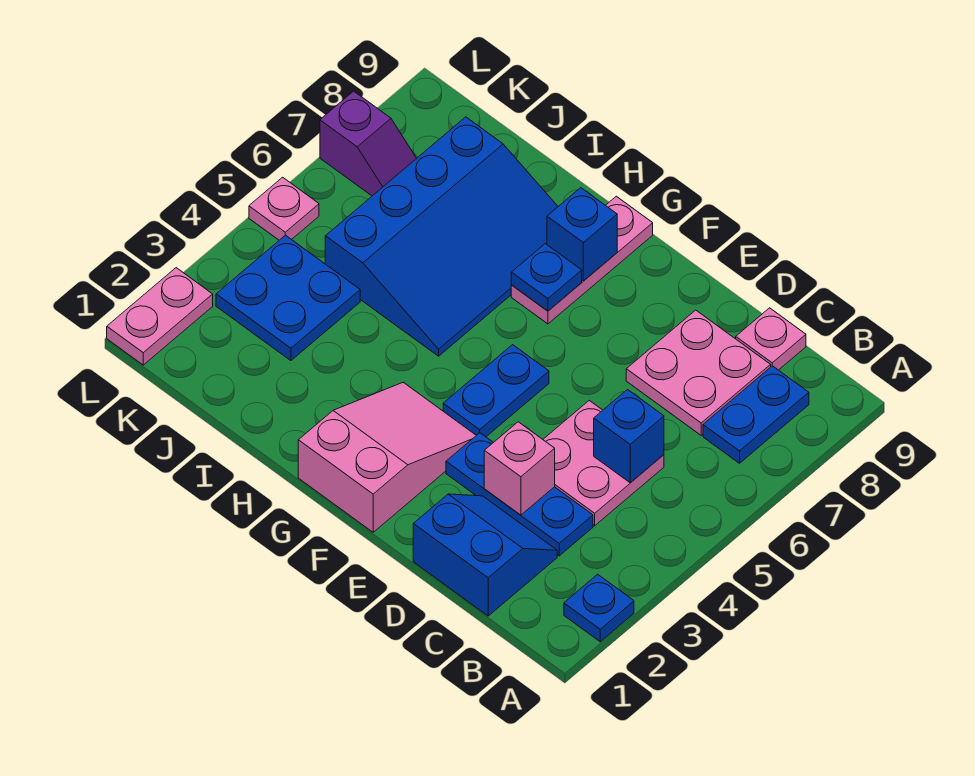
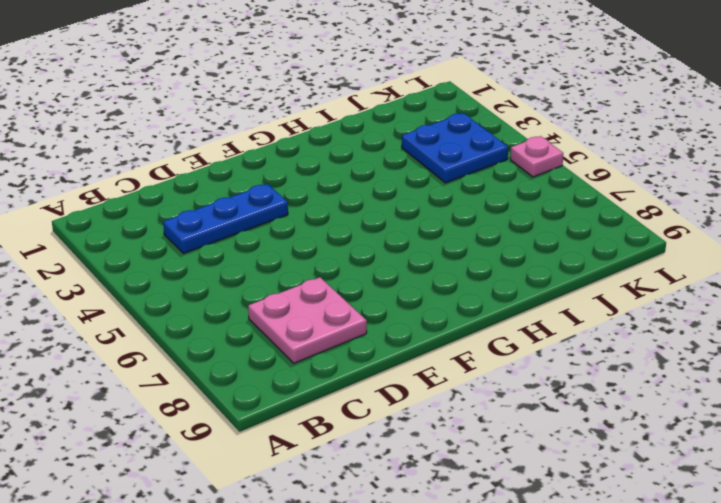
none -> blue 1x1 plate [564,574,634,642]
none -> blue 1x2 plate [703,366,809,463]
none -> blue 2x2 slope [413,494,557,616]

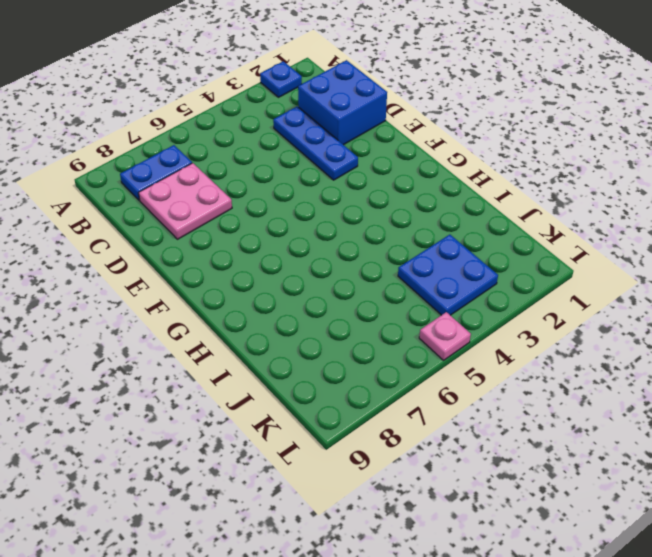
blue 2x2 brick [298,60,387,145] -> blue 2x2 slope [413,494,557,616]
none -> pink 2x2 plate [543,400,664,526]
none -> pink 1x1 plate [736,308,806,370]
none -> pink 2x3 slope [298,382,476,532]

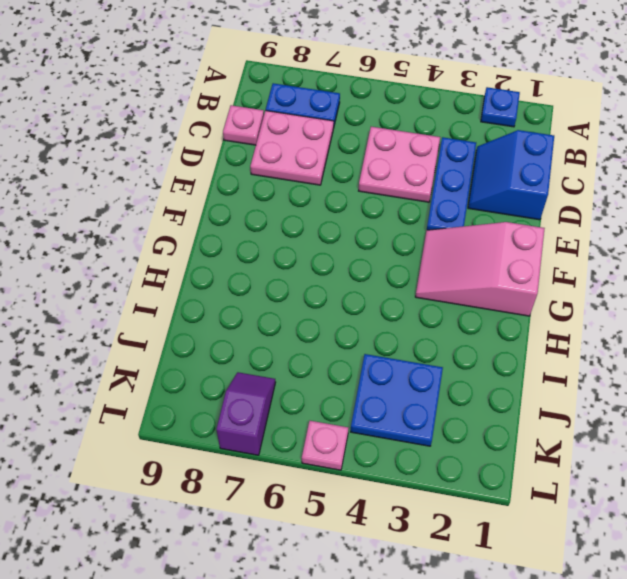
none -> blue 1x2 plate [443,345,549,437]
none -> pink 1x3 plate [511,196,653,324]
none -> blue 3x4 slope [325,117,558,356]

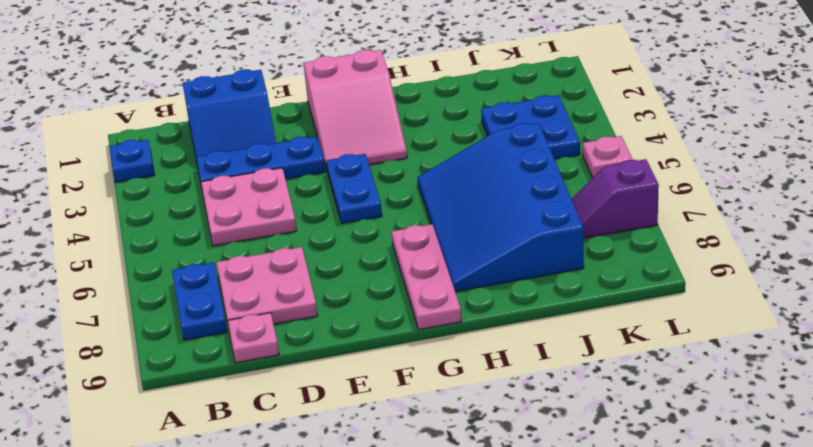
none -> pink 1x2 plate [107,268,213,365]
none -> blue 1x1 brick [594,390,664,483]
none -> pink 1x1 brick [484,422,555,515]

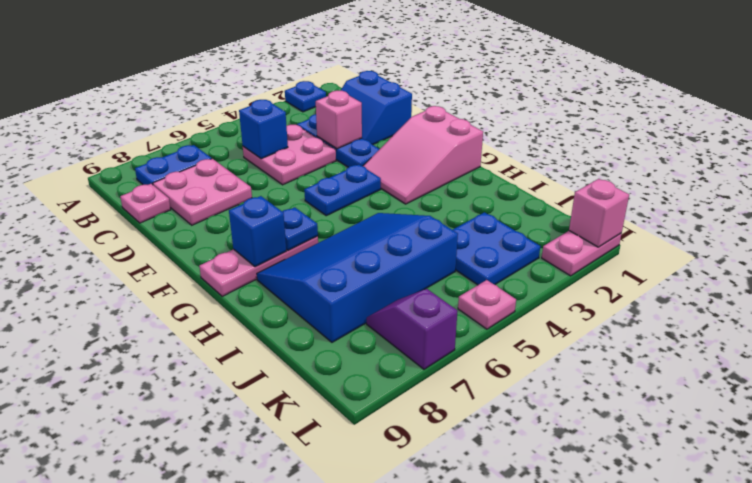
pink 1x1 brick [569,179,629,247] -> none

